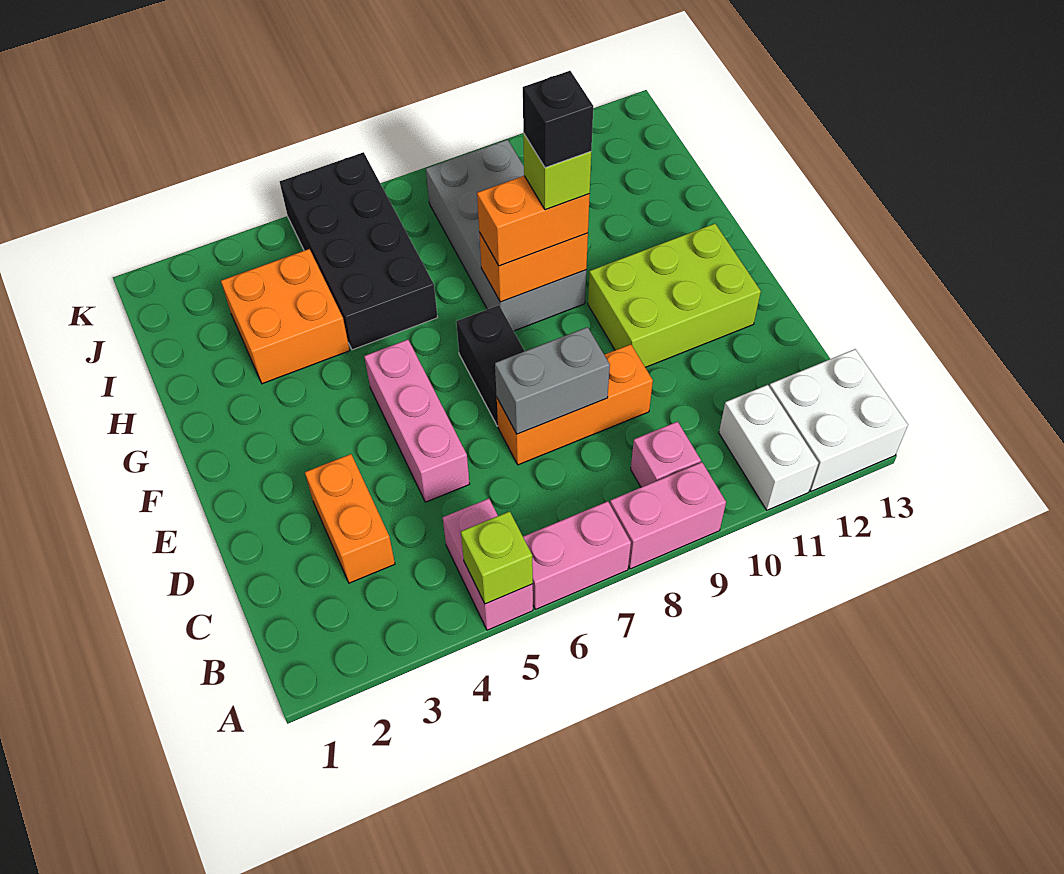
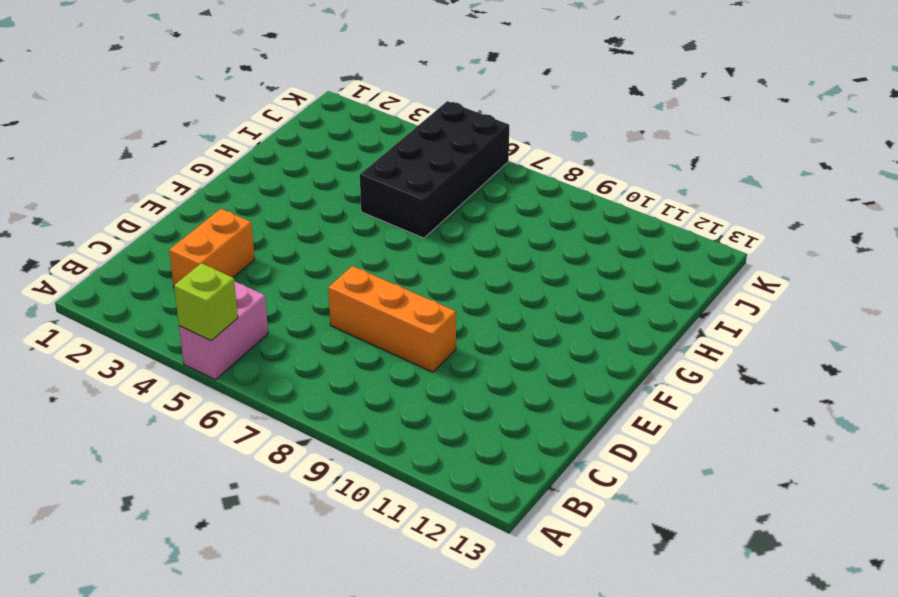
none -> pink 1x2 brick [523,501,631,610]
none -> pink 1x2 brick [610,462,726,569]
none -> white 1x2 brick [719,385,818,510]

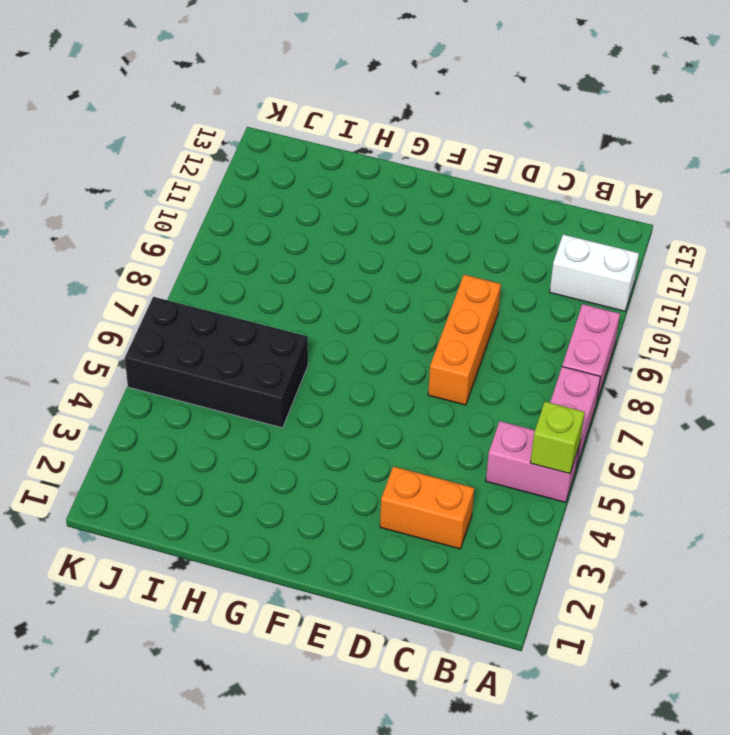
none -> white 2x2 brick [769,349,908,491]
none -> pink 1x1 brick [631,422,701,487]
none -> pink 1x3 brick [364,340,470,502]

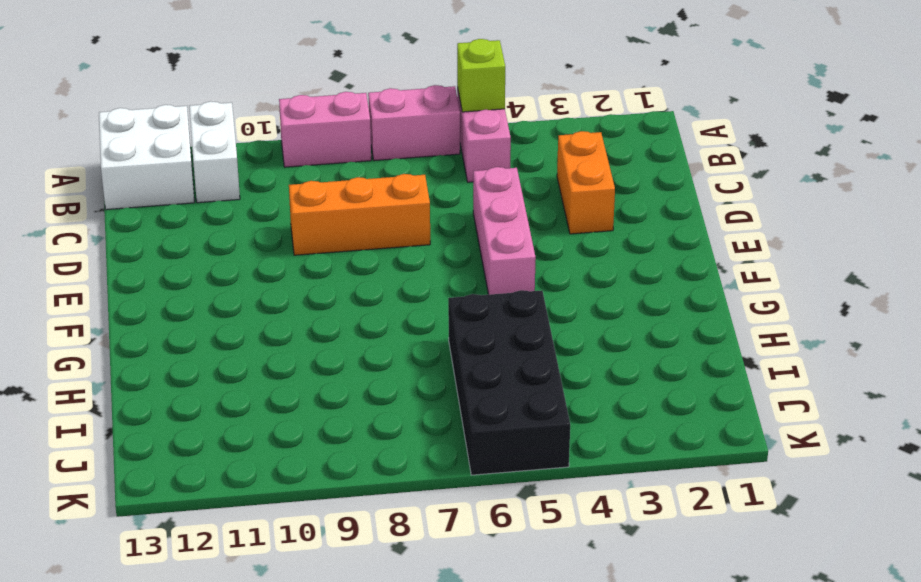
none -> pink 1x1 brick [631,422,701,487]
none -> black 1x2 brick [456,305,524,426]
none -> lime 2x3 brick [588,224,761,367]

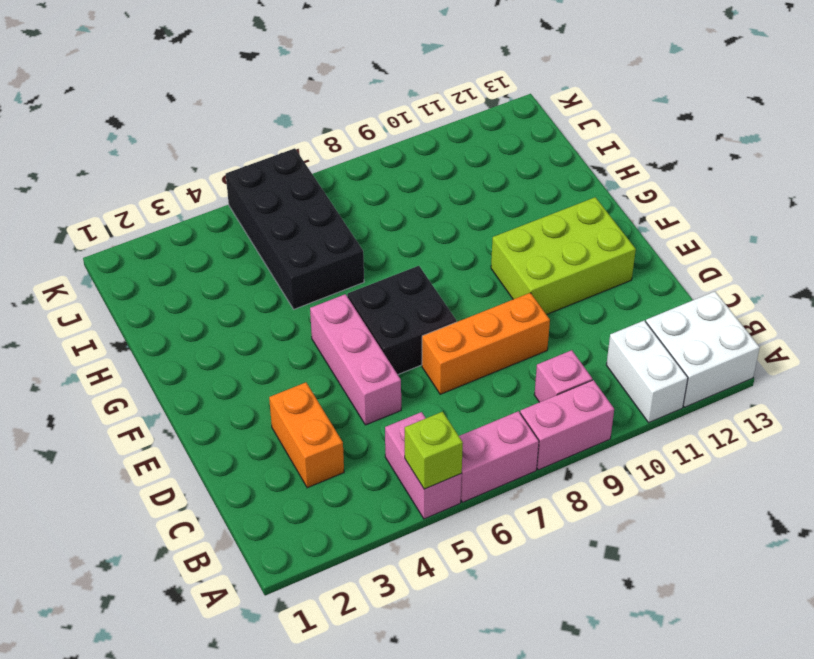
black 2x2 brick [347,266,457,374] -> black 1x2 brick [456,305,524,426]
none -> grey 2x4 brick [426,140,586,331]
none -> orange 2x2 brick [221,249,350,384]
none -> grey 1x2 brick [495,327,610,434]

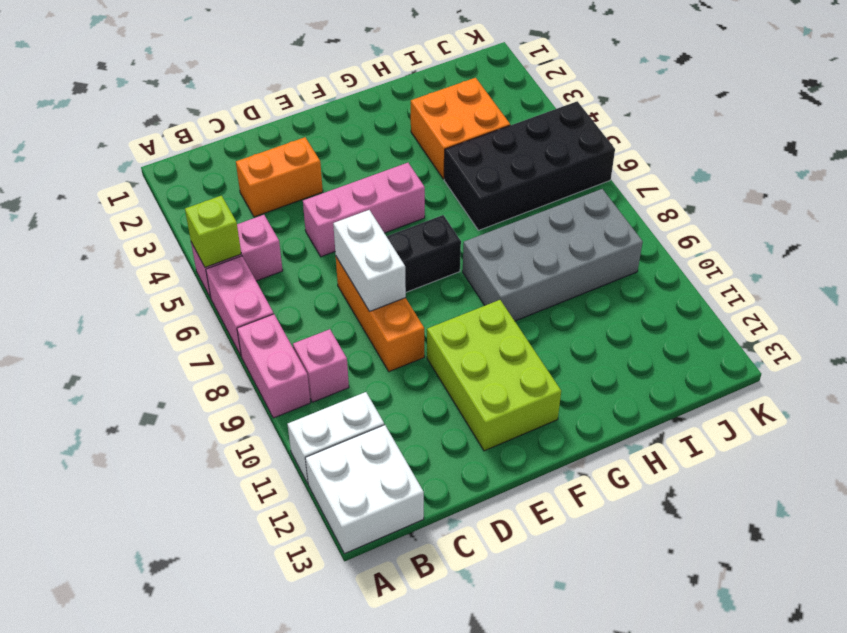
white 1x2 brick [333,210,406,311] -> grey 1x2 brick [495,327,610,434]
none -> orange 1x2 brick [479,233,588,302]
none -> orange 1x2 brick [477,176,590,266]
none -> lime 1x1 brick [523,133,591,210]

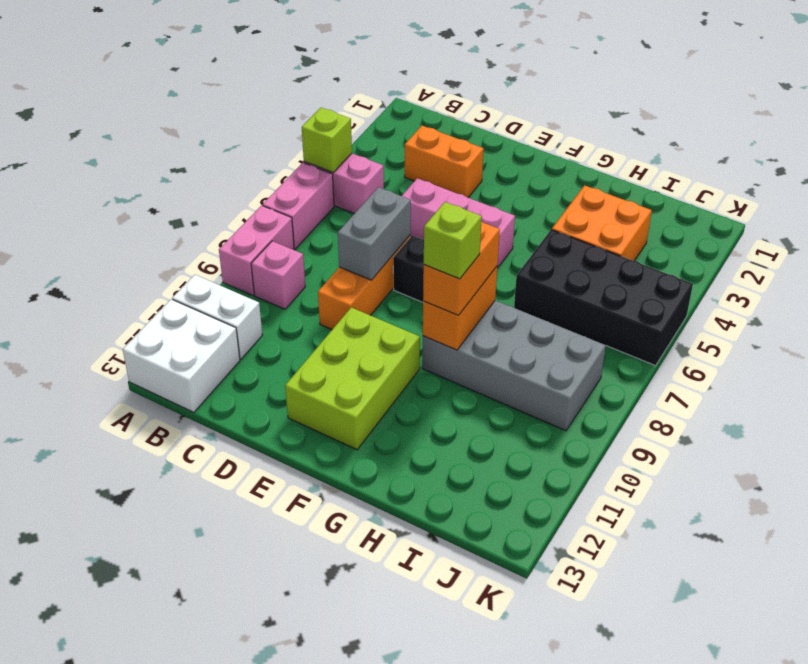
none -> black 1x1 brick [523,71,593,168]

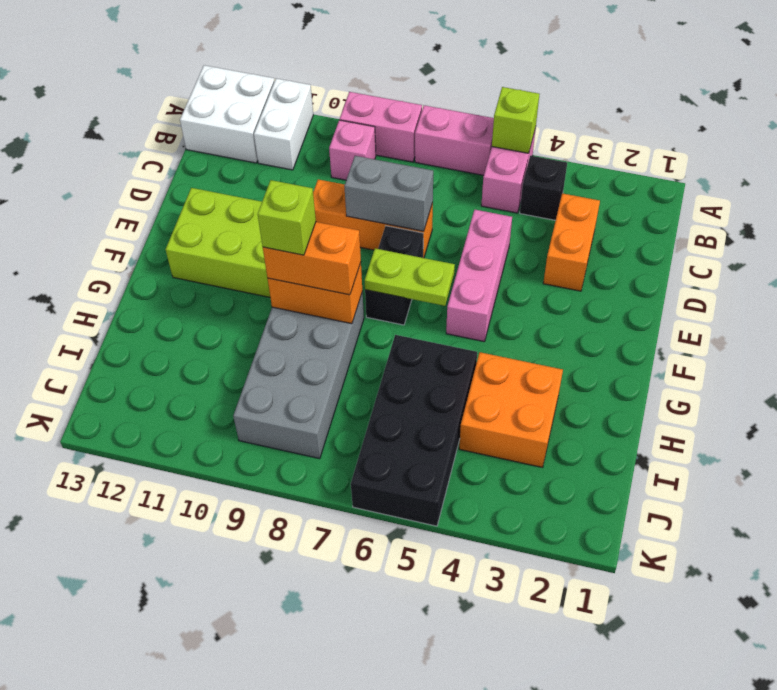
black 1x1 brick [520,156,567,220] -> black 1x1 brick moved to [523,71,593,168]
lime 1x2 plate [365,248,455,306] -> none

